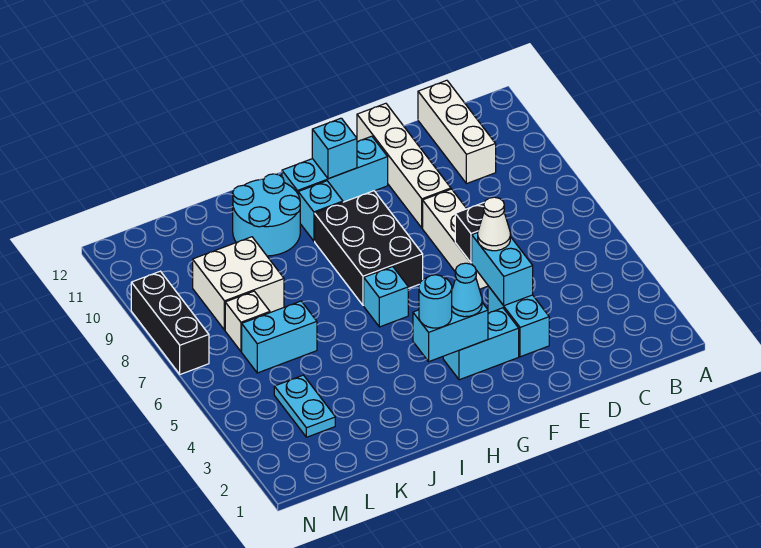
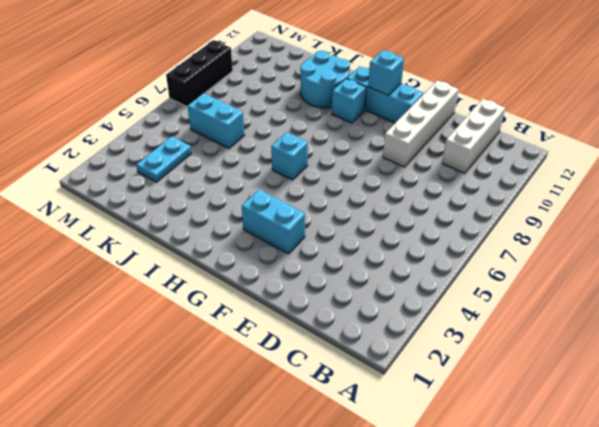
none -> cyan 1x2 brick [488,286,549,357]
none -> white 1x3 brick [423,189,488,289]
none -> black 2x3 brick [315,191,423,305]

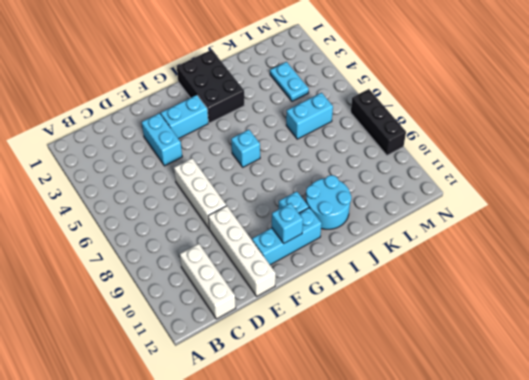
black 2x3 brick [177,50,245,123] -> black 2x3 brick moved to [315,191,423,305]
none -> white 2x2 brick [193,237,284,330]
none -> white 1x1 brick [225,291,270,351]
none -> cyan 1x2 brick [472,233,533,306]

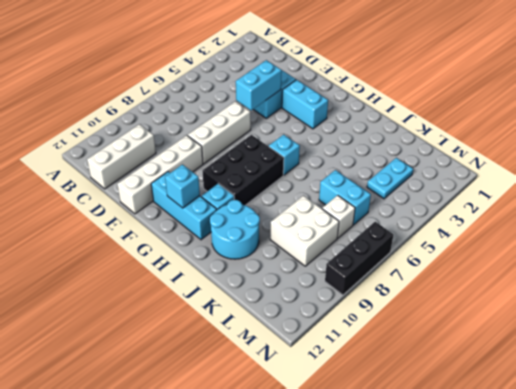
none -> black 1x1 brick [455,203,484,263]
none -> cyan 1x2 brick [413,303,488,361]
none -> white 1x1 cone [478,197,510,251]

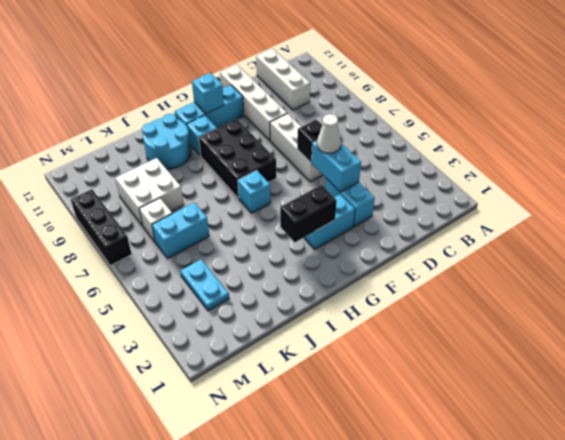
black 1x2 brick [280,185,337,242] -> cyan 1x2 brick [413,303,488,361]
none -> cyan 1x1 cone [452,263,482,317]
none -> cyan 1x1 round brick [419,275,452,328]

